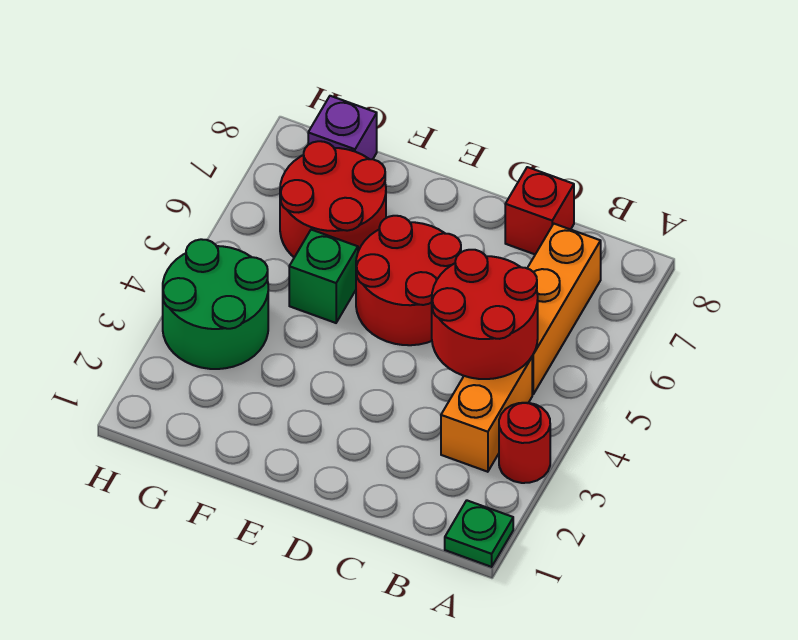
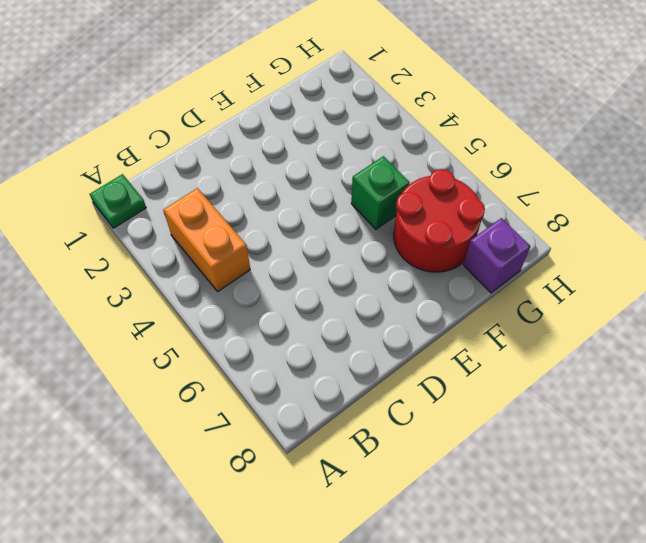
none -> red 1x1 round brick [499,403,550,483]
none -> orange 1x3 brick [527,224,601,394]

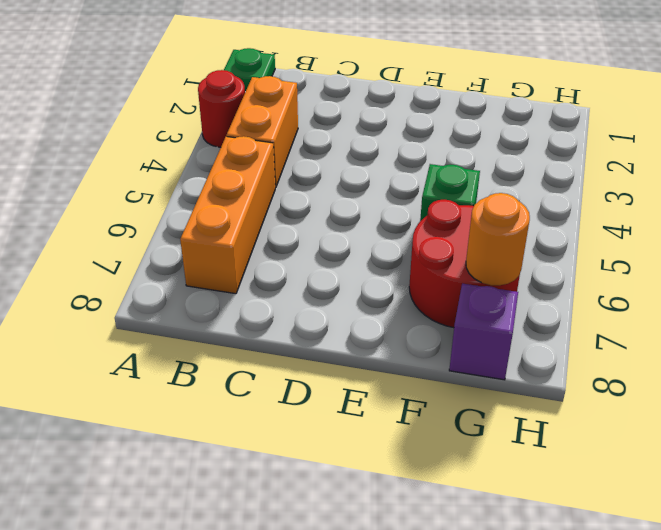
orange 1x1 round brick [466,193,530,285] -> none
none -> red 1x1 brick [505,167,574,254]
none -> red 2x2 round brick [356,216,461,345]

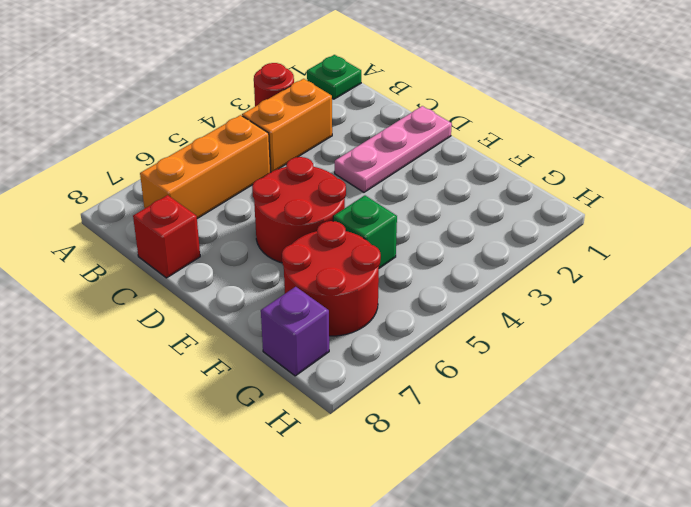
pink 1x3 plate [335,106,452,192] -> none
none -> green 2x2 round brick [163,239,268,369]
none -> red 2x2 round brick [432,250,538,379]

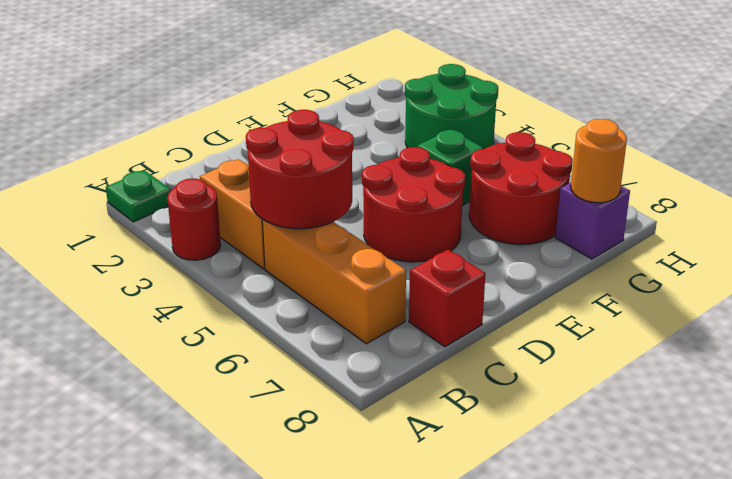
orange 1x1 round brick [571,119,627,203] -> none

